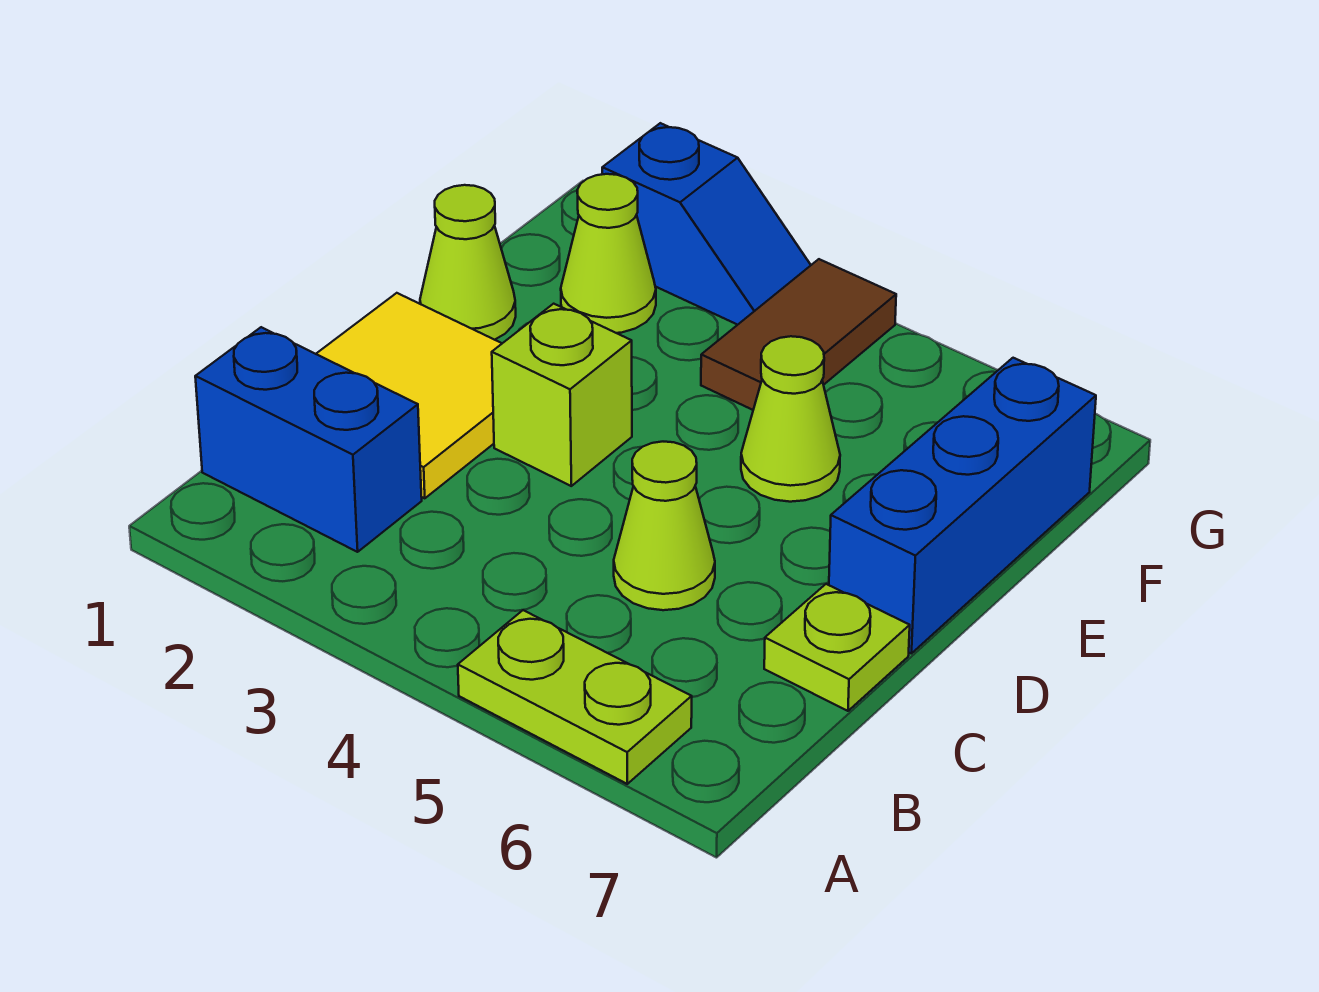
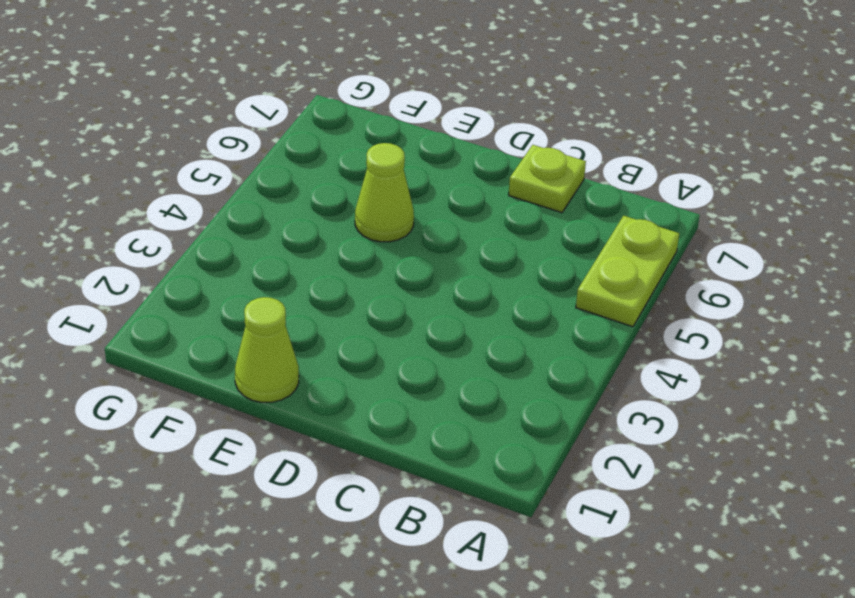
none -> blue 1x2 brick [195,327,422,552]
none -> yellow 2x2 tile [316,293,502,498]
none -> lime 1x1 cone [614,442,715,610]

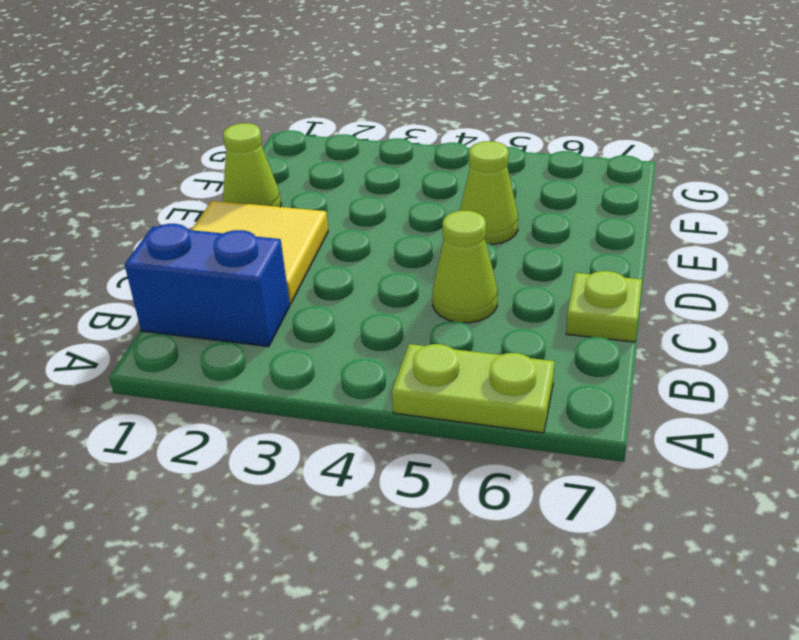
none -> lime 1x1 brick [492,304,632,486]
none -> blue 1x3 brick [829,358,1096,653]
none -> lime 1x1 cone [561,174,656,333]

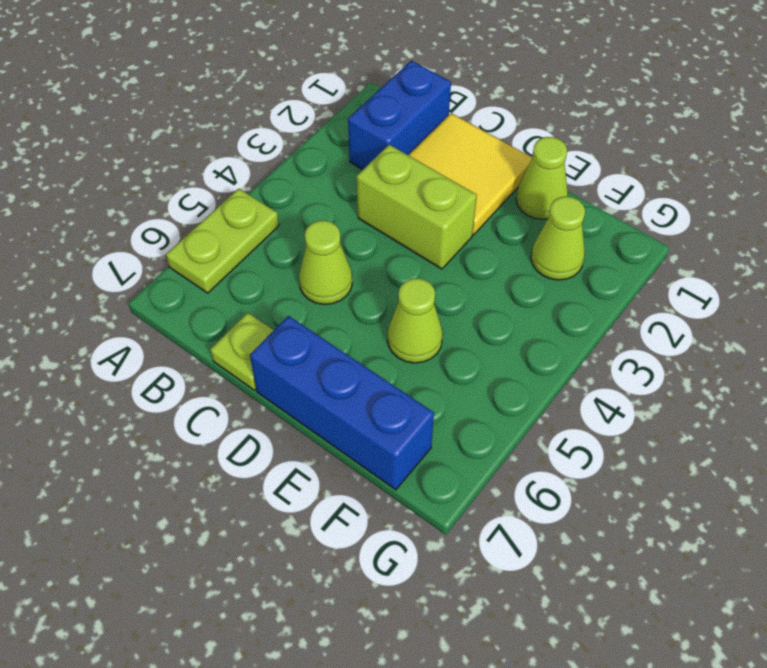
lime 1x2 brick [357,145,477,269] -> lime 1x1 brick [492,304,632,486]
none -> brown 1x2 tile [701,259,896,410]
none -> blue 1x2 slope [602,123,811,325]

